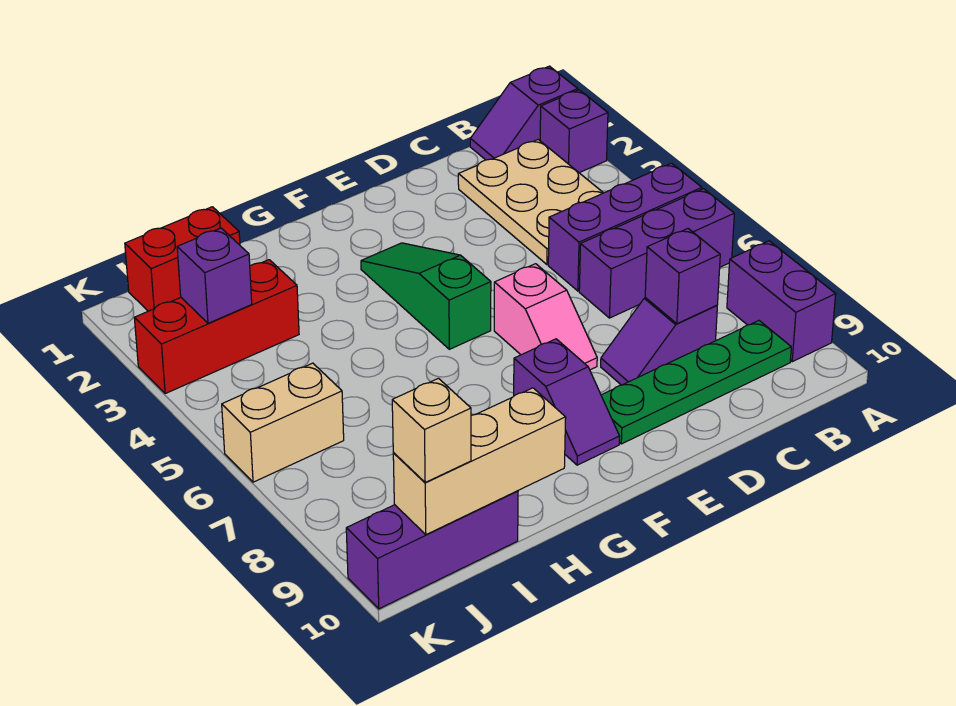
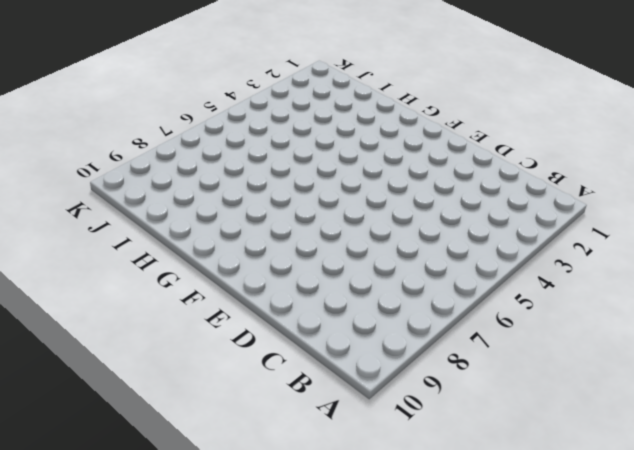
none -> purple 1x2 slope [470,66,578,160]
none -> purple 1x1 brick [540,90,608,173]
none -> purple 1x3 brick [548,163,702,291]

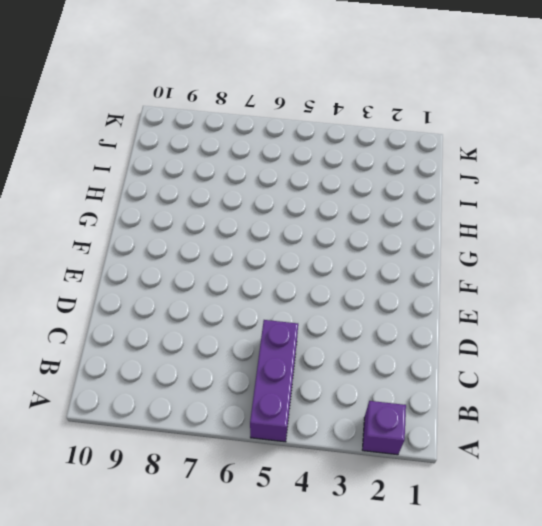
none -> purple 1x2 slope [470,66,578,160]
none -> purple 1x3 brick [579,189,734,318]
none -> purple 1x2 brick [727,241,836,362]

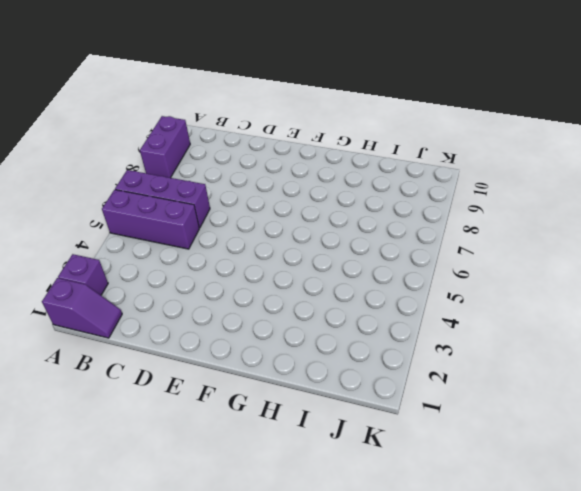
none -> tan 2x3 plate [458,140,603,264]
none -> green 1x4 plate [601,321,791,444]
none -> purple 1x2 slope [601,298,717,385]

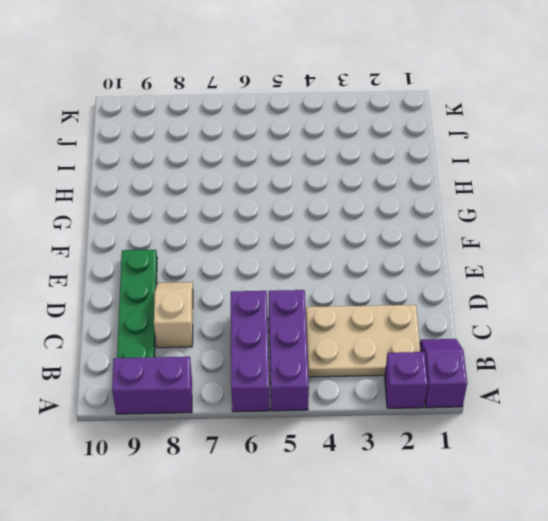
tan 1x2 slope [154,282,193,348] -> purple 1x2 slope [601,298,717,385]
none -> pink 1x2 slope [494,264,597,370]
none -> green 1x3 slope [361,243,491,349]
none -> purple 1x2 slope [514,339,620,465]

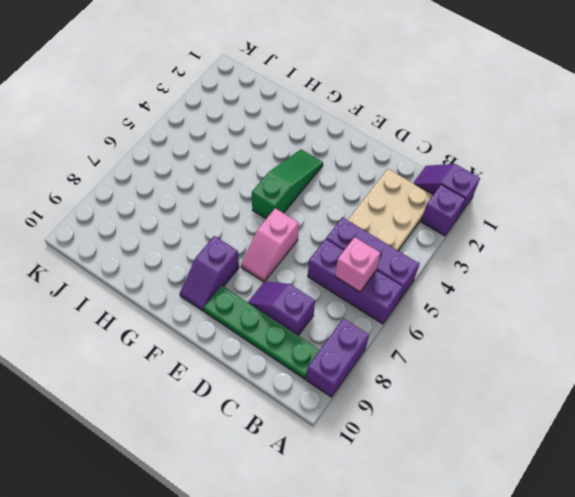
pink 1x1 brick [335,237,380,292] -> none
none -> red 1x2 brick [125,207,240,311]
none -> red 1x3 brick [134,260,299,394]
none -> purple 1x3 brick [346,491,518,609]

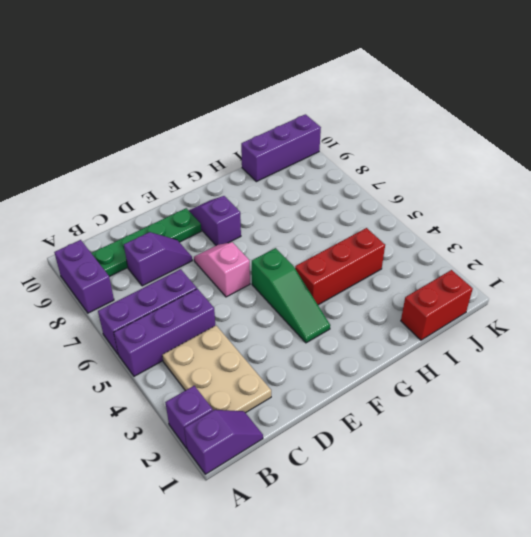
red 1x3 brick [295,228,385,305] -> red 1x3 brick moved to [134,260,299,394]
none -> tan 1x2 brick [222,363,344,482]
none -> purple 1x1 brick [645,229,720,324]
none -> tan 1x3 brick [393,388,566,535]

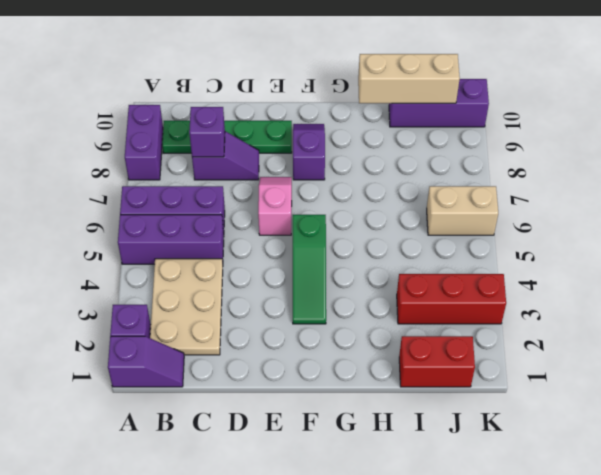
none -> purple 1x1 brick [177,228,252,323]
none -> tan 1x1 brick [392,378,471,482]

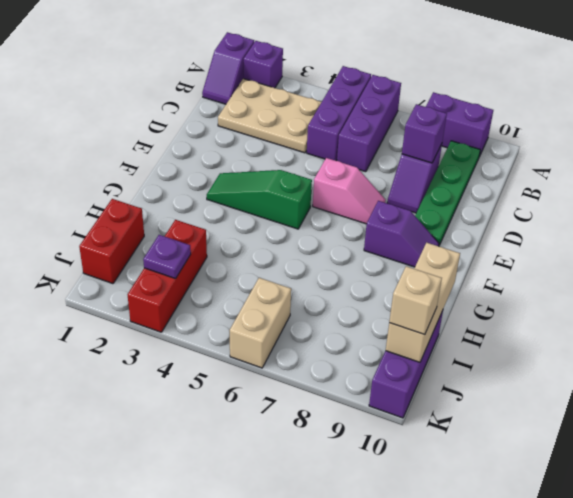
purple 1x1 plate [143,235,191,279] -> purple 1x1 brick [177,228,252,323]

